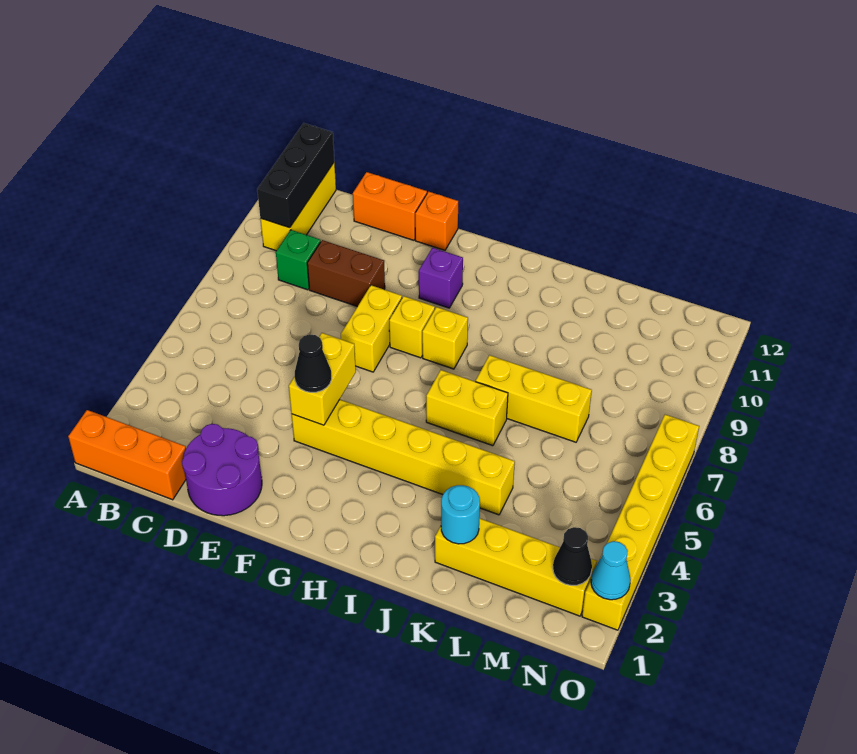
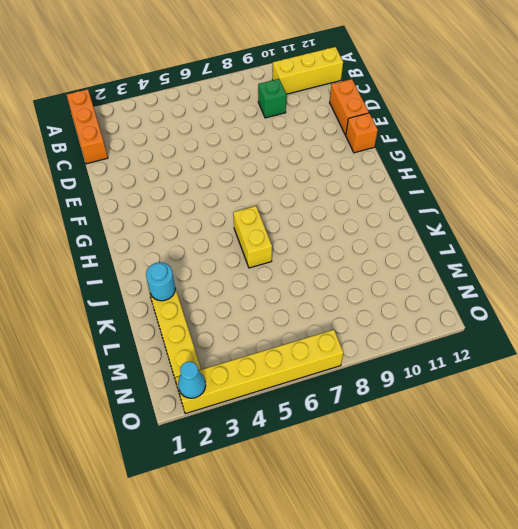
none -> purple 2x2 round brick [182,424,262,516]
none -> brown 1x2 brick [307,240,385,307]
none -> yellow 1x6 brick [292,399,515,515]

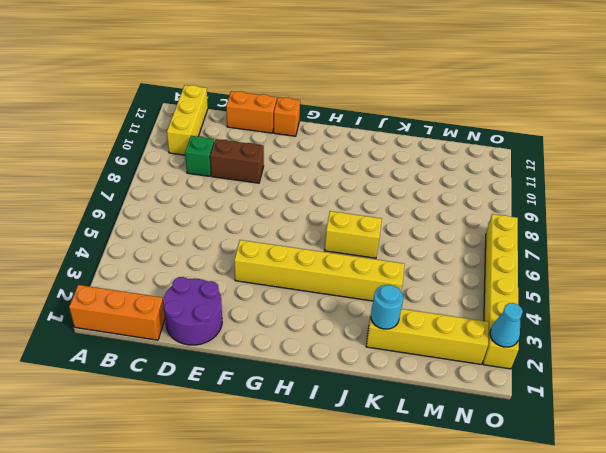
none -> yellow 1x2 brick [341,285,402,372]
none -> yellow 1x1 brick [389,296,435,358]
none -> purple 1x1 brick [419,248,463,308]

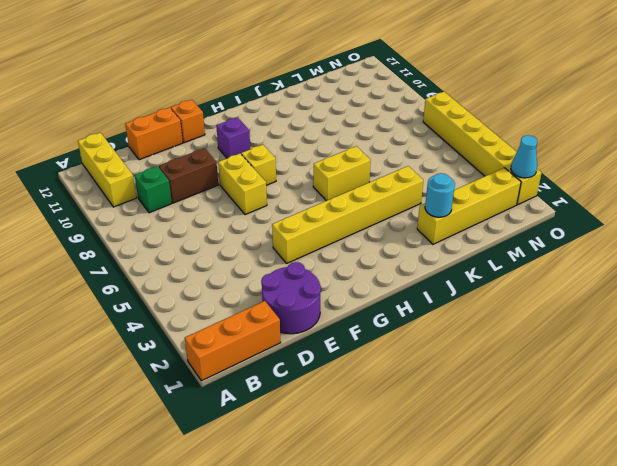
none -> yellow 1x1 brick [422,307,468,369]
none -> yellow 1x3 brick [476,355,592,442]
none -> black 1x3 brick [257,123,334,228]

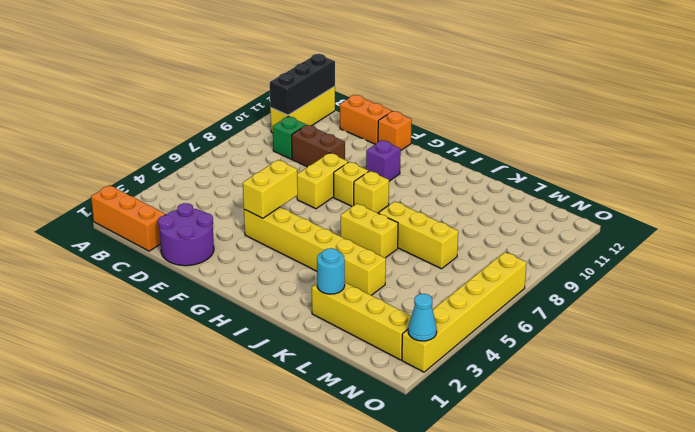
none -> black 1x1 cone [553,527,592,585]
none -> black 1x1 cone [295,334,332,392]

